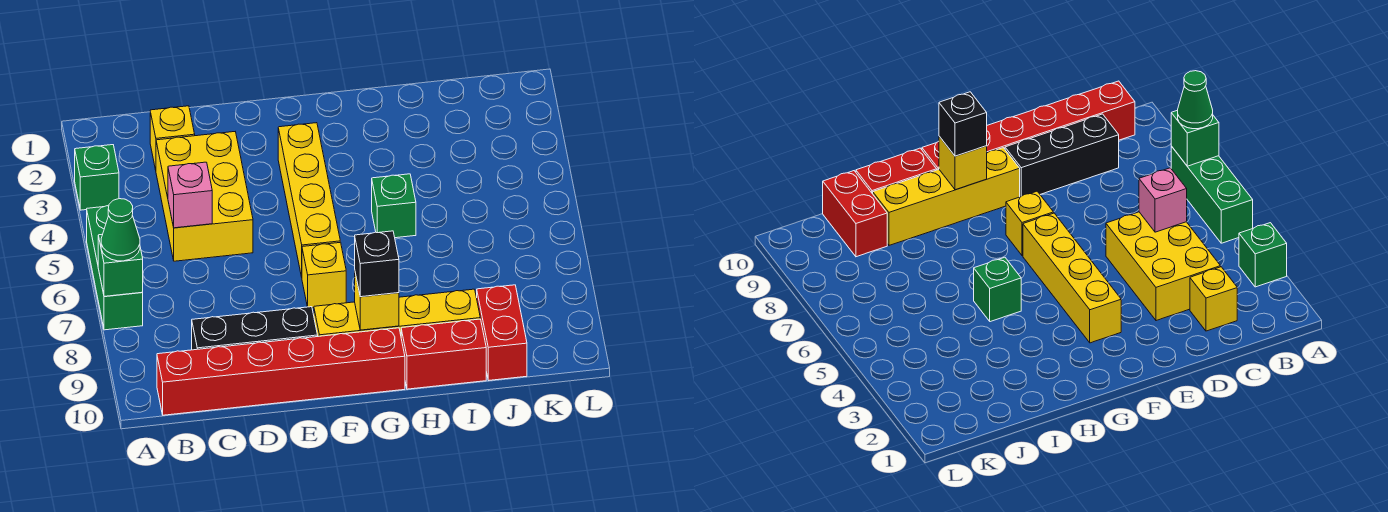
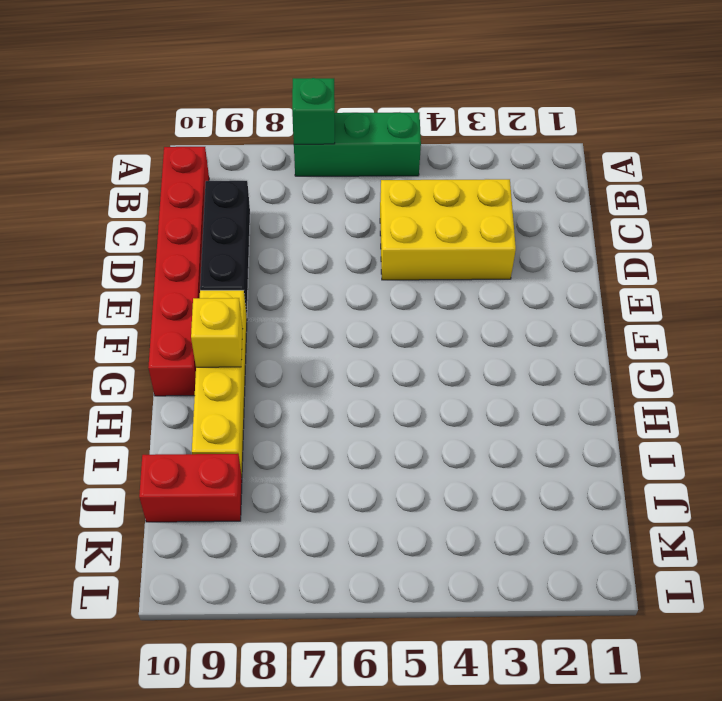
none -> green 1x1 brick [75,145,119,210]
none -> yellow 1x1 brick [150,106,195,170]
none -> yellow 1x4 brick [278,123,340,277]

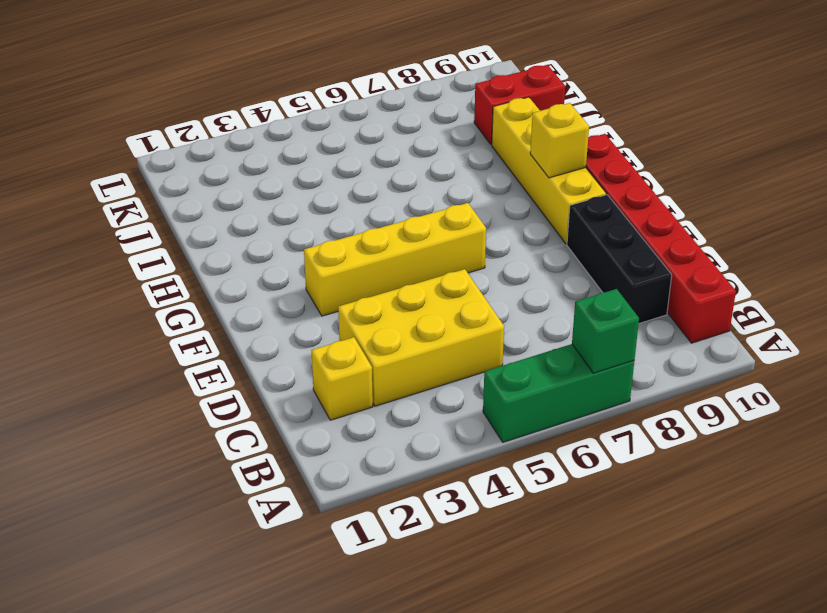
none -> green 1x1 brick [75,145,119,210]
none -> yellow 1x1 brick [302,242,346,308]
none -> green 1x1 brick [372,174,416,238]

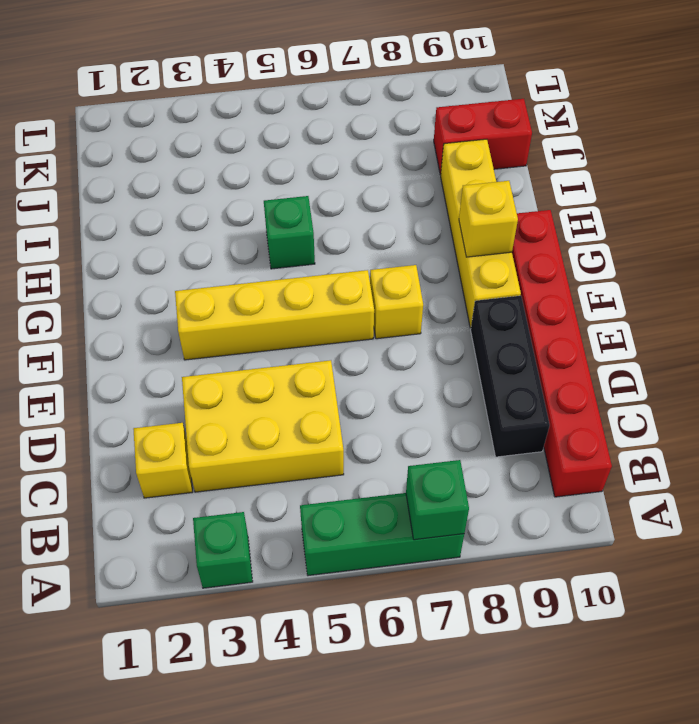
none -> red 1x2 brick [401,319,486,389]
none -> pink 1x1 brick [168,162,212,228]
none -> green 1x1 cone [101,199,140,261]

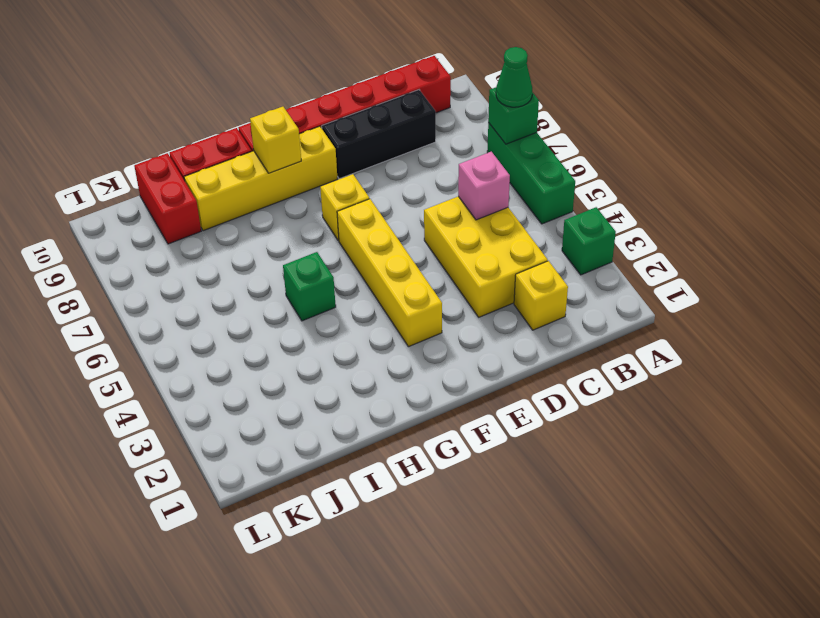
none -> black 1x1 brick [355,231,399,297]

